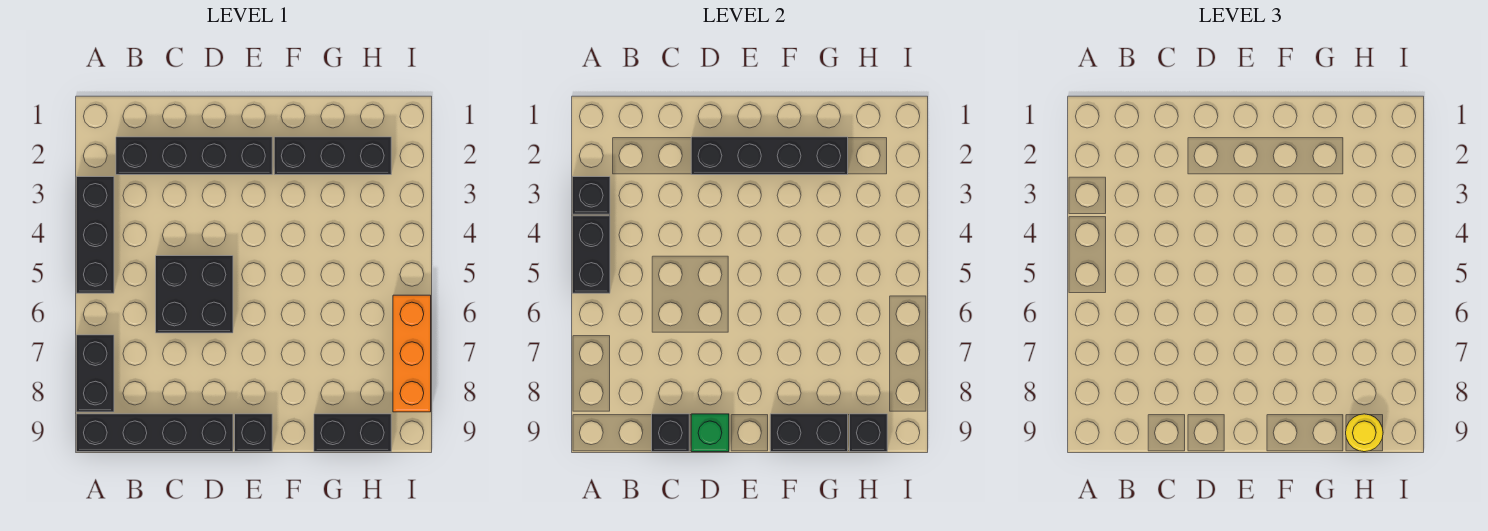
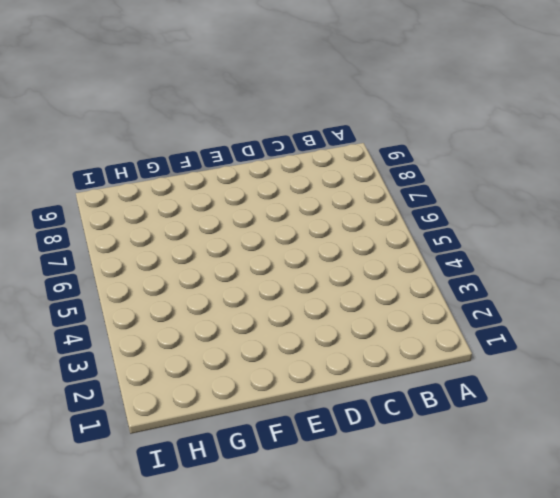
none -> black 1x3 brick [76,177,114,293]
none -> black 1x2 brick [76,335,114,412]
none -> black 1x4 brick [76,414,233,452]

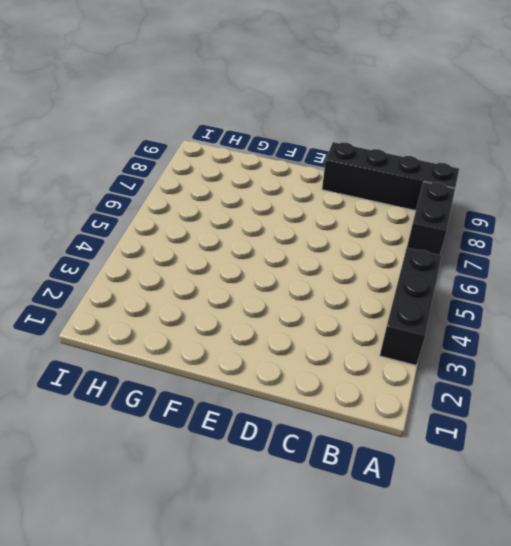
none -> black 1x4 brick [116,137,272,175]
none -> black 2x2 brick [156,256,233,333]
none -> black 1x1 brick [235,414,272,452]

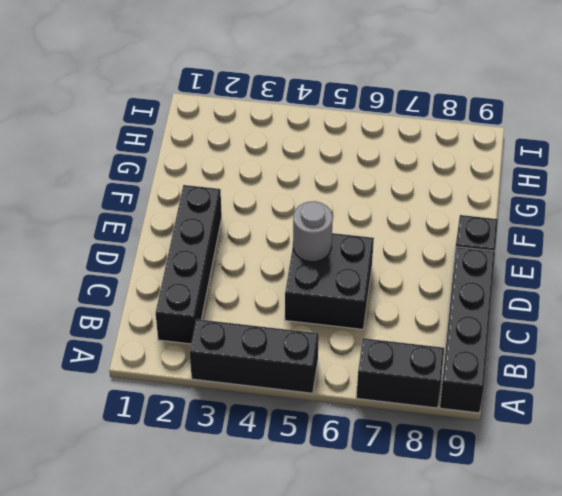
grey 1x1 round brick [293,201,333,262] -> none
none -> black 1x3 brick [274,137,391,175]
none -> black 1x2 brick [314,414,391,452]
none -> orange 1x3 brick [393,295,431,412]

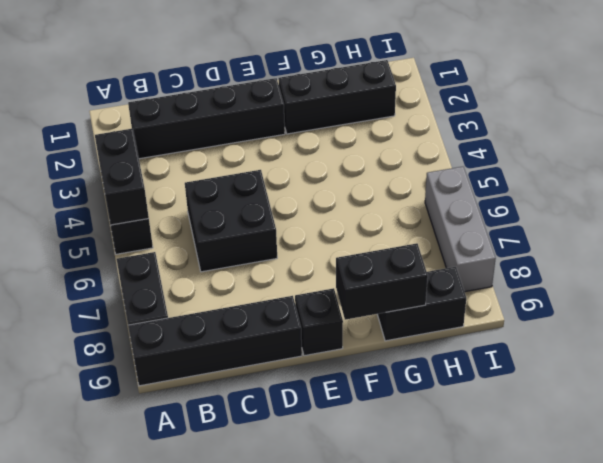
grey 1x3 brick [425,167,496,292] -> orange 1x3 brick [393,295,431,412]
none -> black 1x1 brick [572,177,610,214]
none -> black 1x1 brick [652,414,689,452]
none -> black 1x4 brick [691,137,848,175]

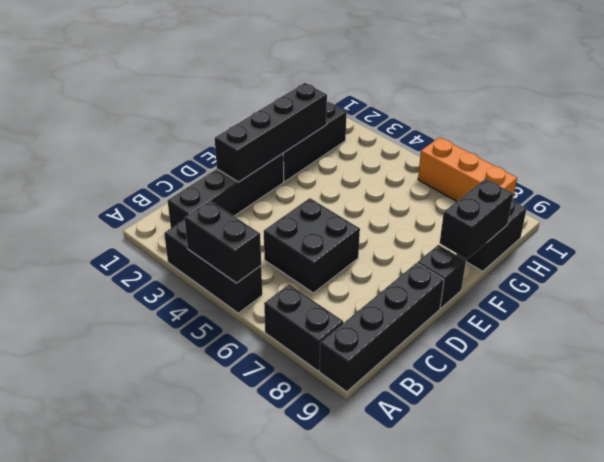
none -> black 1x1 brick [572,177,610,214]
none -> black 1x1 brick [652,414,689,452]
none -> green 1x1 brick [691,414,729,452]

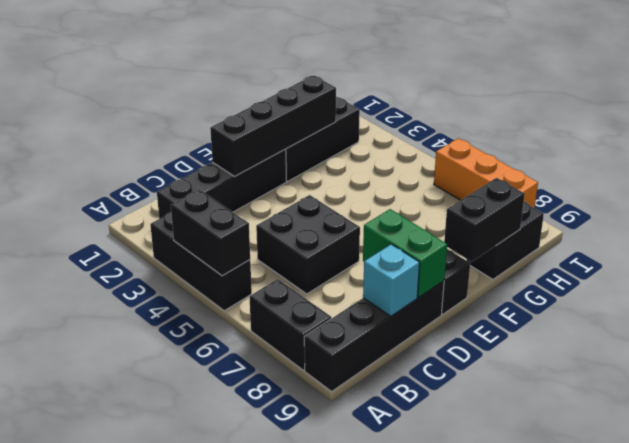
cyan 1x1 brick [363,244,420,316] -> black 1x1 brick [652,414,689,452]
green 1x2 brick [363,209,447,297] -> green 1x1 brick [691,414,729,452]
none -> black 1x1 brick [572,177,610,214]
none -> black 1x1 brick [850,414,887,452]
none -> yellow 1x1 round brick [1346,414,1383,452]

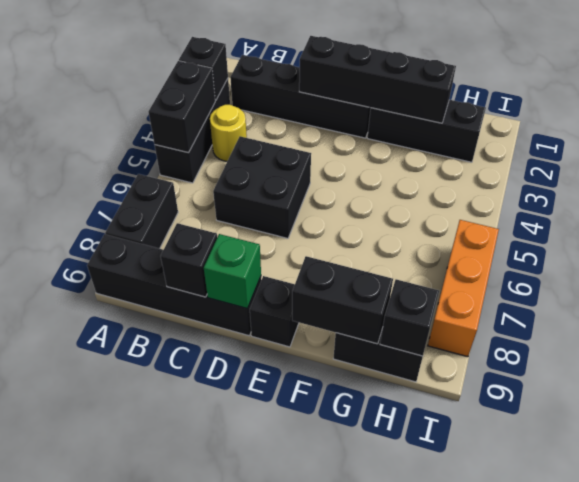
yellow 1x1 round brick [210,105,247,161] -> yellow 1x1 round brick moved to [1346,414,1383,452]

